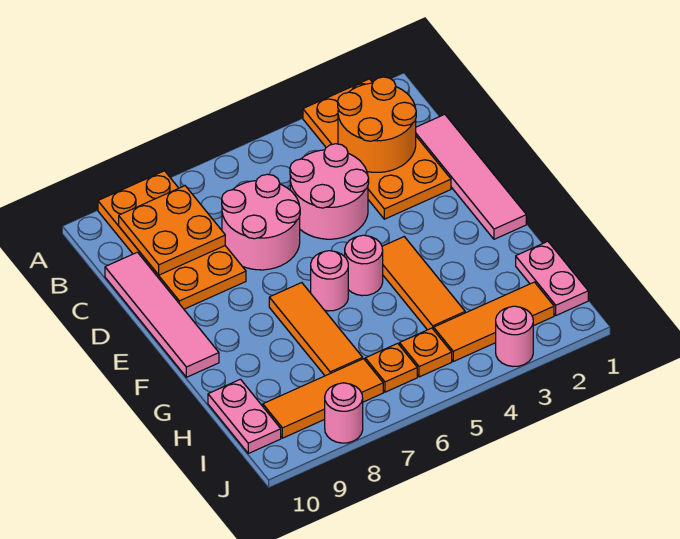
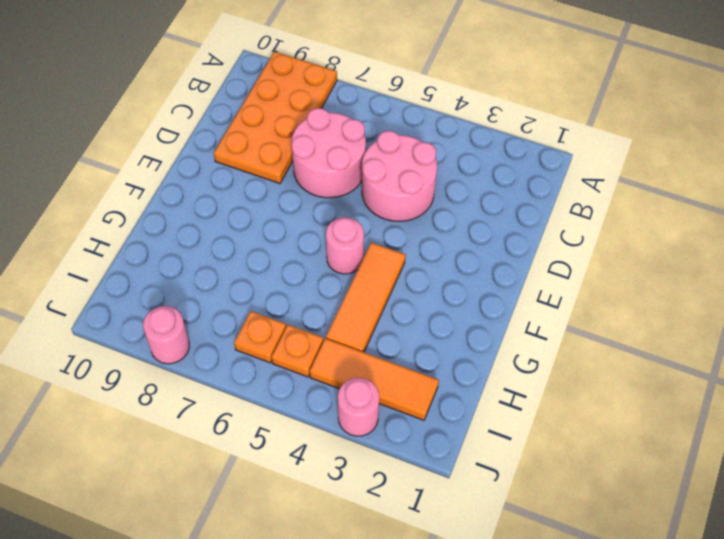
none -> orange 2x4 plate [303,79,451,219]
none -> pink 1x4 tile [416,114,526,239]
none -> pink 1x4 tile [105,252,219,377]

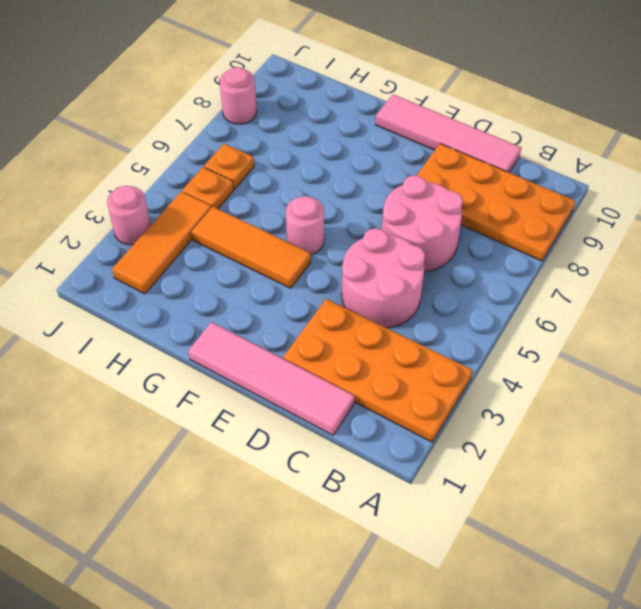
none -> pink 1x1 round brick [311,251,348,311]
none -> orange 1x3 tile [269,283,363,376]
none -> pink 1x2 plate [516,241,588,315]

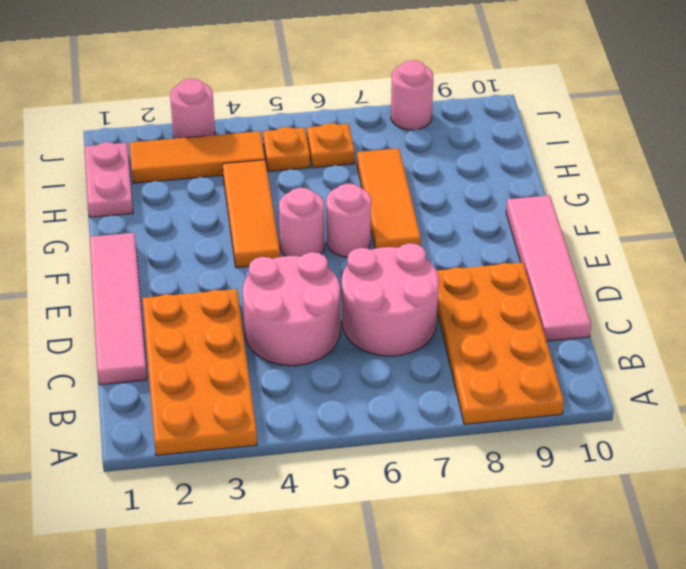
none -> pink 1x2 plate [208,379,281,453]
none -> orange 1x3 tile [263,359,383,438]
none -> orange 2x2 round brick [338,77,416,172]

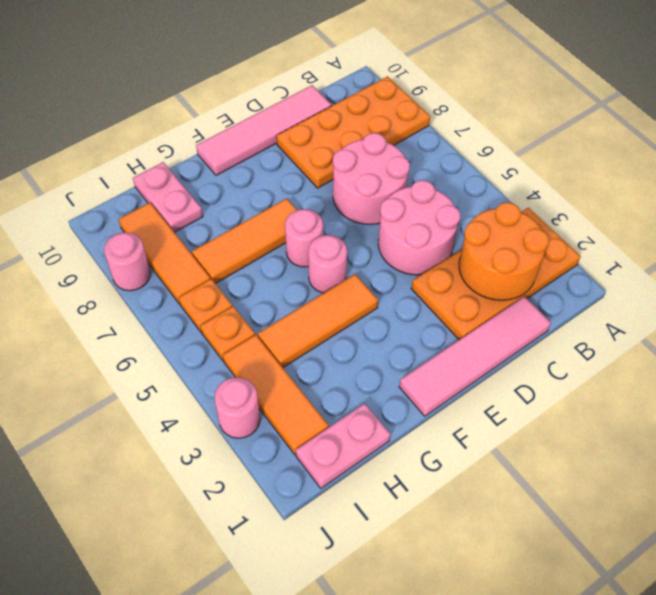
pink 1x2 plate [133,162,203,232] -> pink 1x2 plate turned to [208,379,281,453]
none -> orange 2x2 plate [119,186,225,275]

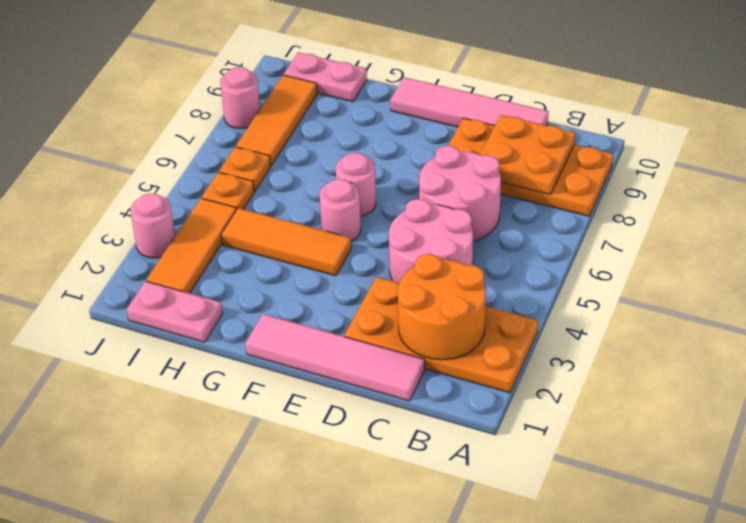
none -> orange 1x3 tile [269,283,363,376]

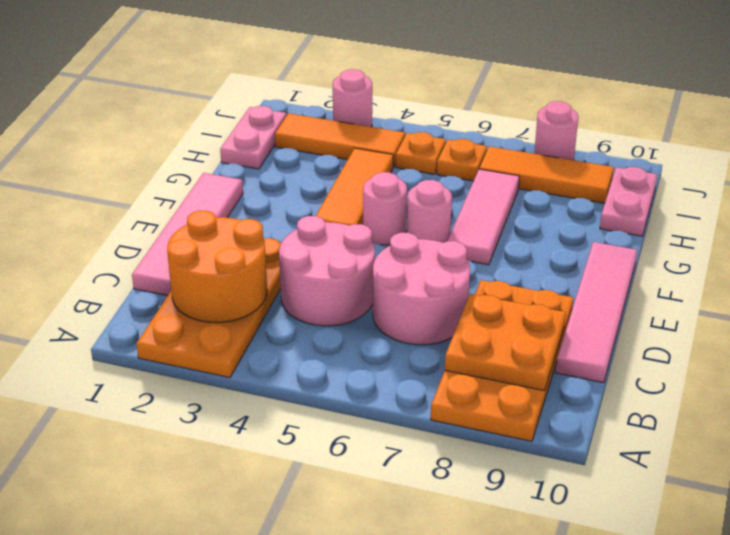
pink 1x3 tile [448,169,519,265] -> orange 1x3 tile [269,283,363,376]

